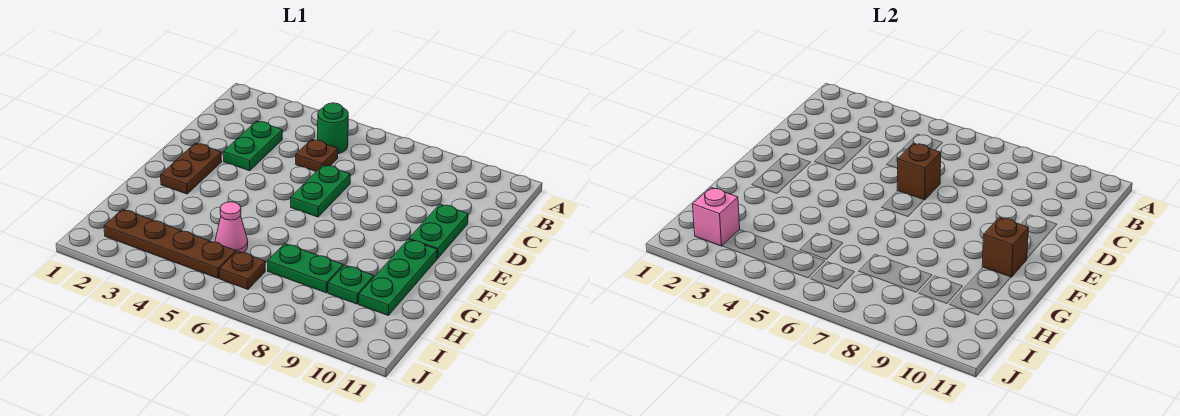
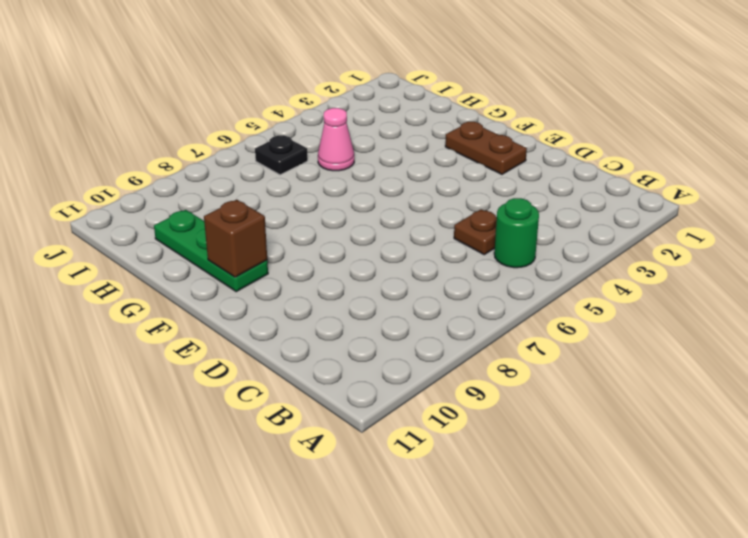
black 1x1 plate [255,135,308,175] -> brown 1x1 plate [220,251,265,289]
none -> green 1x2 plate [223,121,282,171]
none -> green 1x2 plate [291,165,350,217]
none -> green 1x2 plate [409,204,468,259]

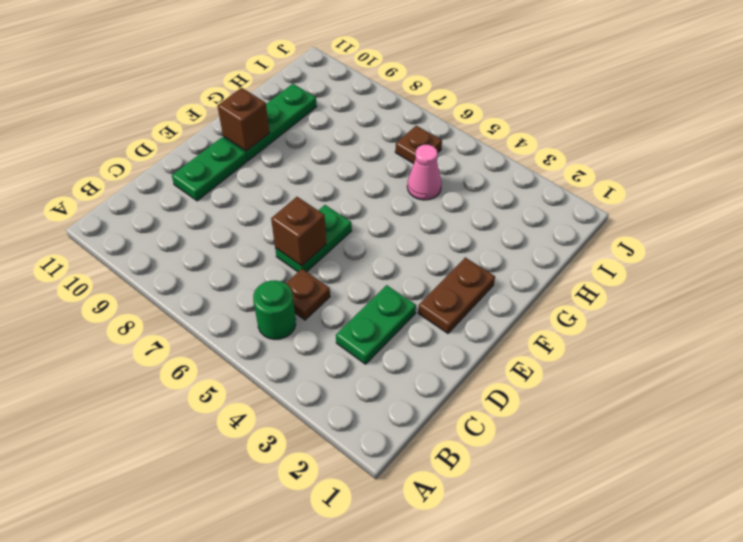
none -> green 1x2 plate [268,244,343,293]
none -> green 1x1 plate [328,265,374,304]
none -> brown 1x4 plate [104,209,236,278]

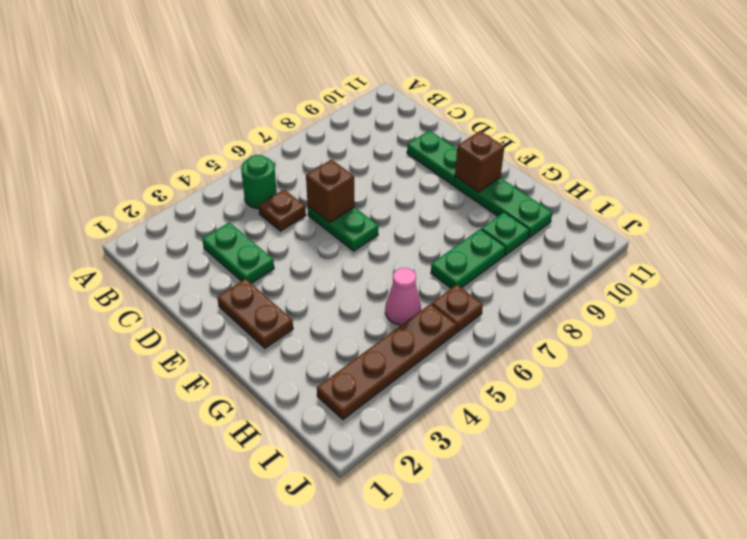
none -> pink 1x1 brick [693,187,740,246]

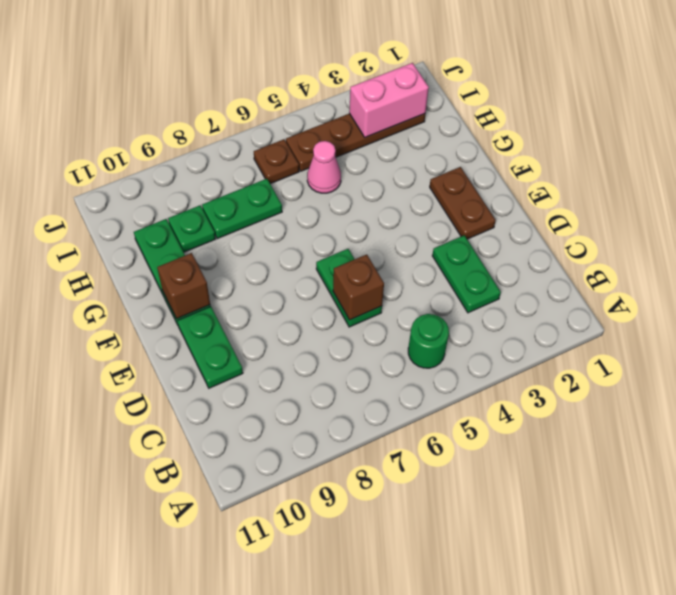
pink 1x2 brick [349,63,429,137] -> pink 1x1 brick [693,187,740,246]
none -> brown 1x1 plate [296,139,338,171]

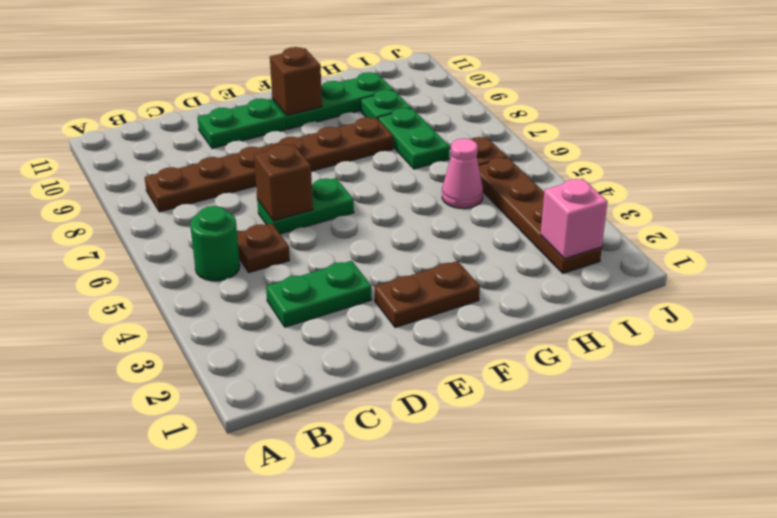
brown 1x6 plate [145,117,393,212] -> none

